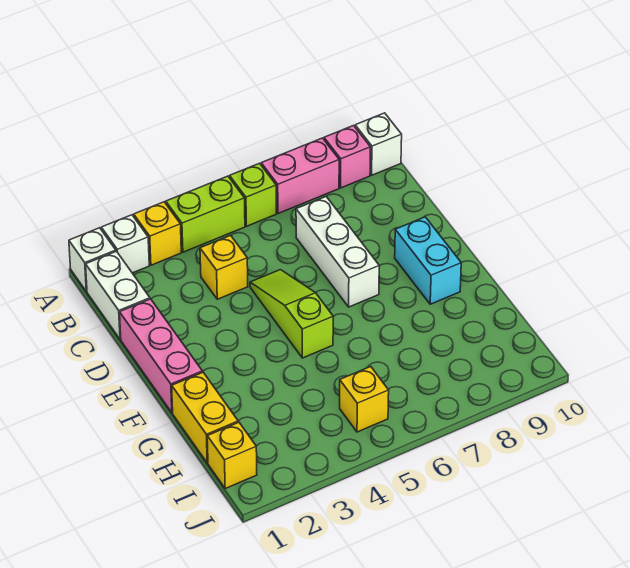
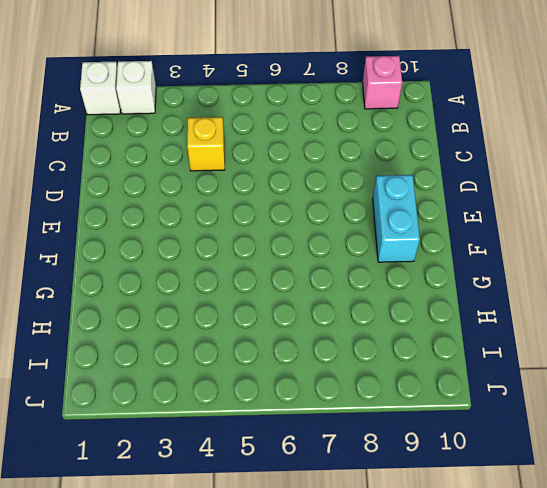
none -> yellow 1x1 brick [134,202,181,265]
none -> lime 1x2 brick [166,176,245,252]
none -> lime 1x1 brick [230,163,277,226]

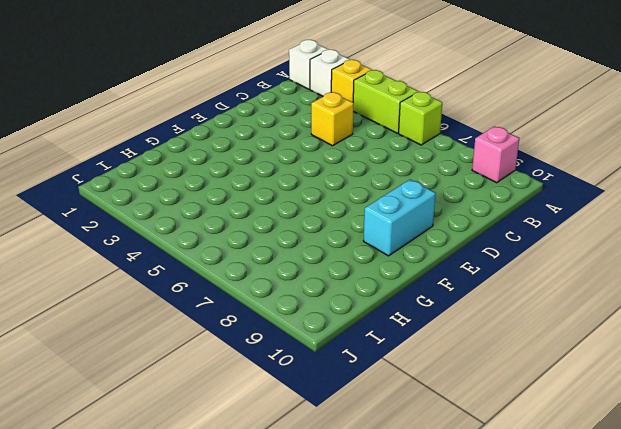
none -> pink 1x2 brick [261,138,339,213]
none -> white 1x1 brick [355,113,402,175]
none -> white 1x2 brick [86,251,150,339]

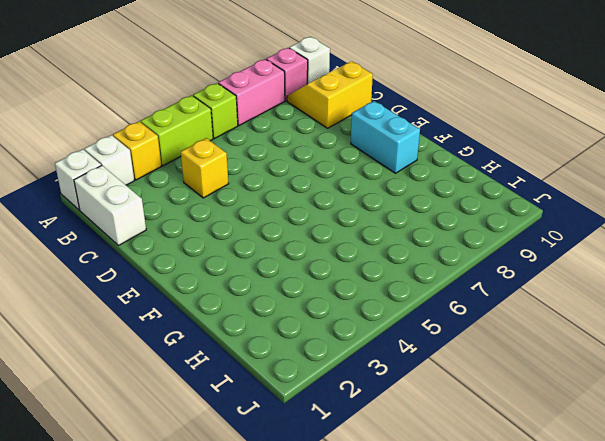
yellow 2x2 slope [287,61,373,128] -> none
none -> white 1x3 brick [296,197,379,307]
none -> pink 1x3 brick [120,299,202,413]
none -> lime 1x3 slope [250,270,333,358]

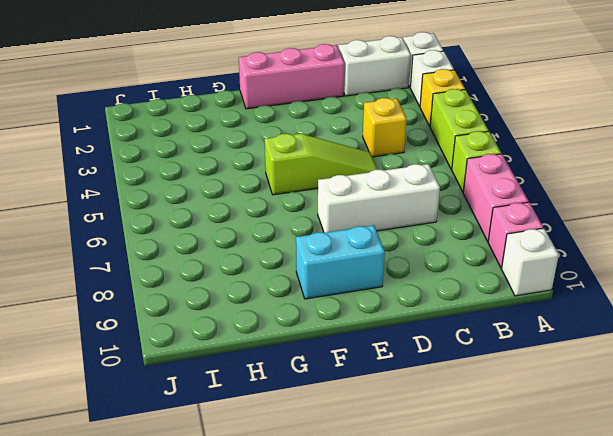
none -> yellow 1x2 brick [172,372,238,463]
none -> yellow 1x1 brick [207,422,257,488]
none -> yellow 1x1 brick [340,367,389,432]

